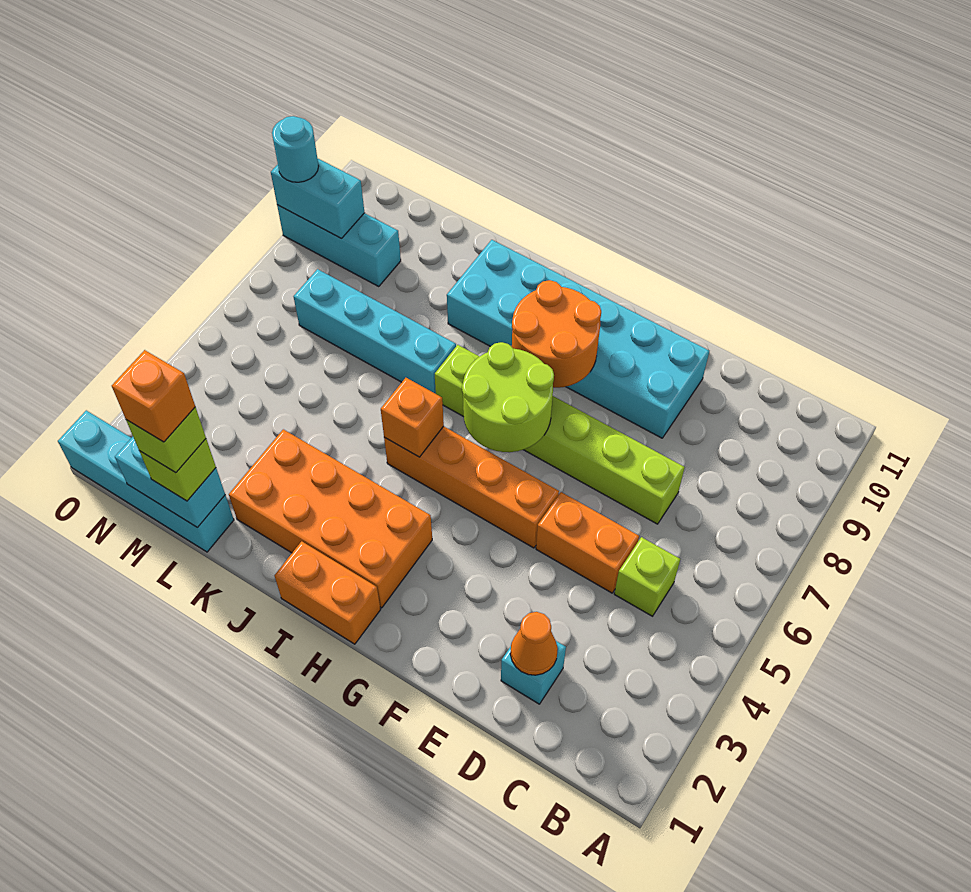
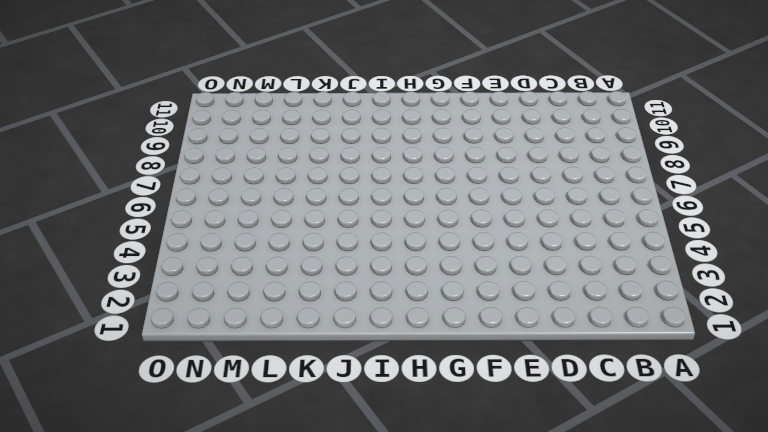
none -> lime 1x1 brick [614,537,680,616]
none -> cyan 1x1 brick [501,641,566,704]
none -> orange 1x2 brick [536,492,639,593]

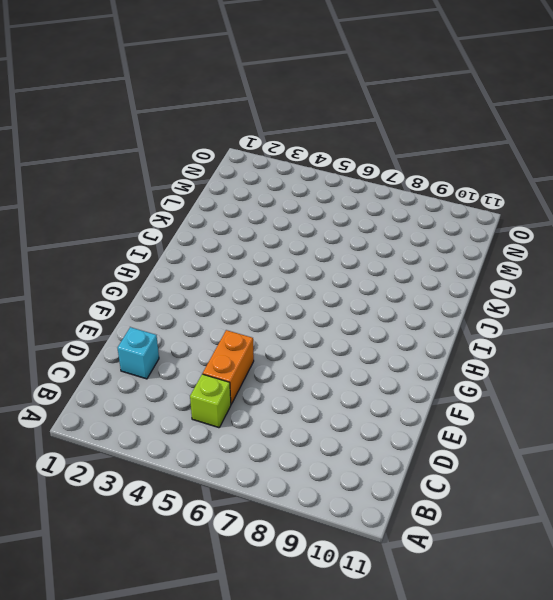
none -> lime 1x6 brick [435,345,685,524]
none -> cyan 2x6 brick [447,240,709,438]
none -> orange 1x4 brick [384,426,559,548]

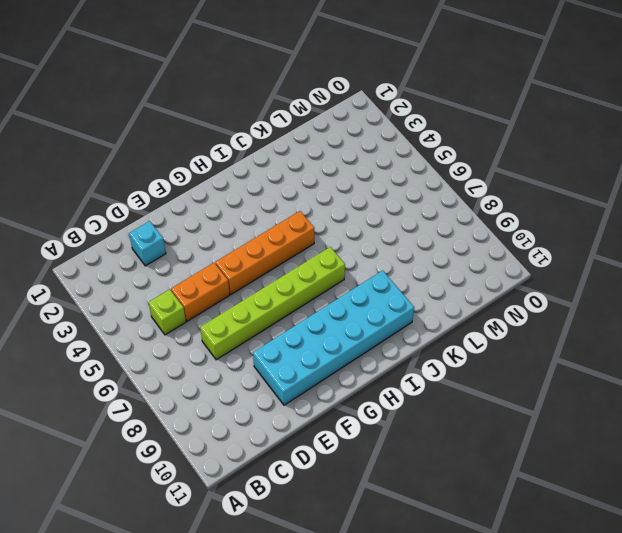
none -> orange 1x2 brick [275,541,381,644]
none -> orange 2x4 brick [229,429,432,608]
none -> cyan 1x4 brick [294,269,456,394]

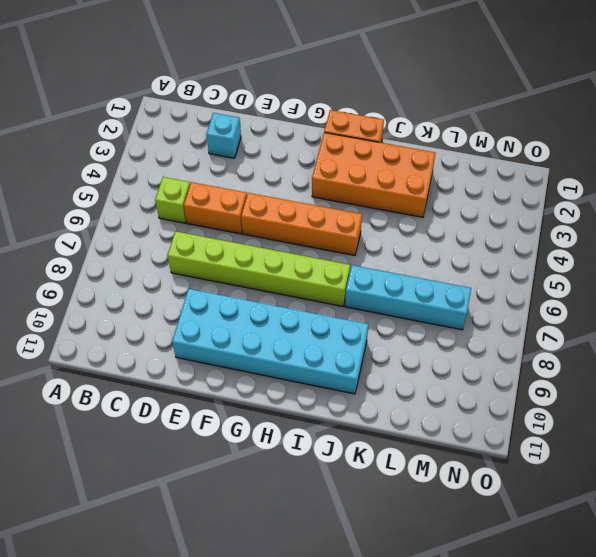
none -> cyan 1x4 brick [58,410,234,552]
none -> cyan 1x3 brick [277,205,401,286]
none -> orange 1x1 cone [510,612,558,675]

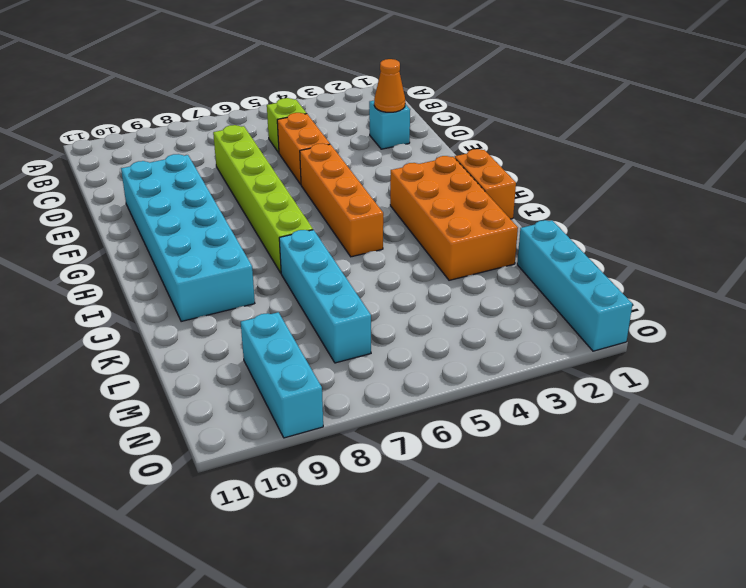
none -> lime 2x2 round brick [462,342,554,452]
none -> orange 2x2 round brick [512,280,601,388]
none -> orange 1x1 brick [381,378,444,457]

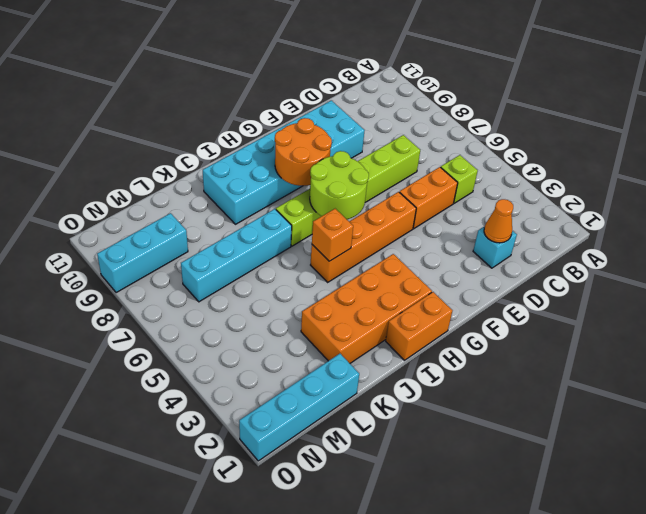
none -> cyan 1x2 brick [115,437,225,528]
none -> cyan 1x2 brick [271,158,364,238]
none -> lime 1x1 brick [140,439,216,501]

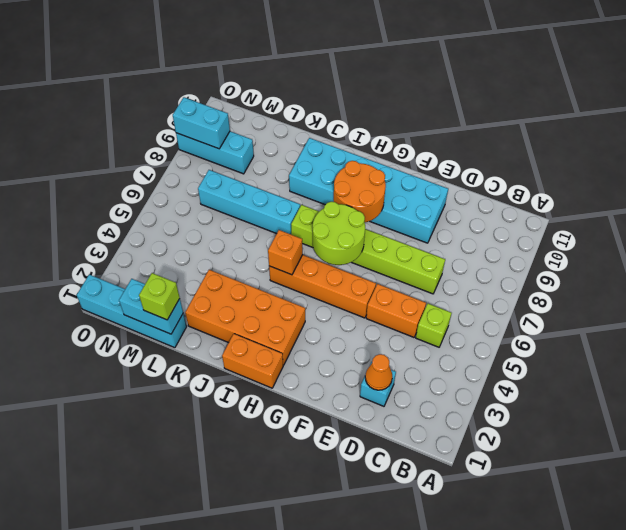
none -> cyan 1x1 round brick [272,116,319,182]
none -> lime 1x1 brick [126,407,206,473]
none -> orange 1x1 brick [112,350,195,442]

